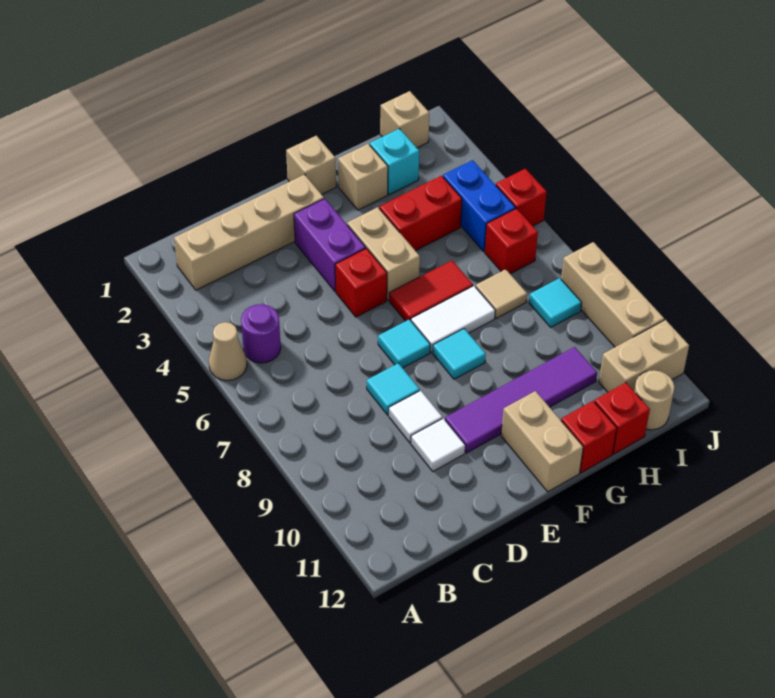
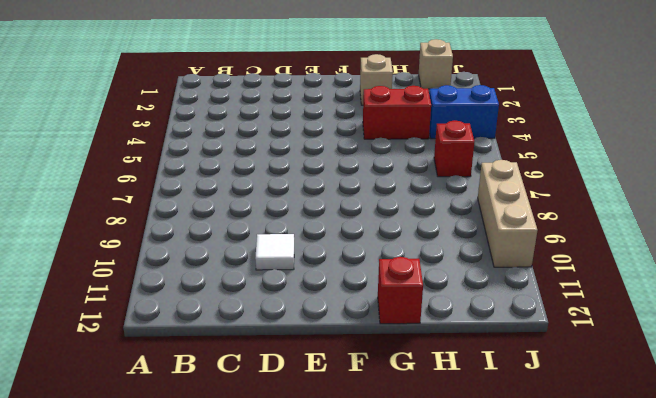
blue 1x2 brick [429,85,499,139] -> blue 1x2 brick turned to [443,160,515,251]
none -> tan 1x1 cone [209,322,247,380]
none -> tan 1x4 brick [174,175,324,290]
none -> purple 1x1 round brick [241,304,281,363]
none -> cyan 1x1 tile [367,363,420,415]

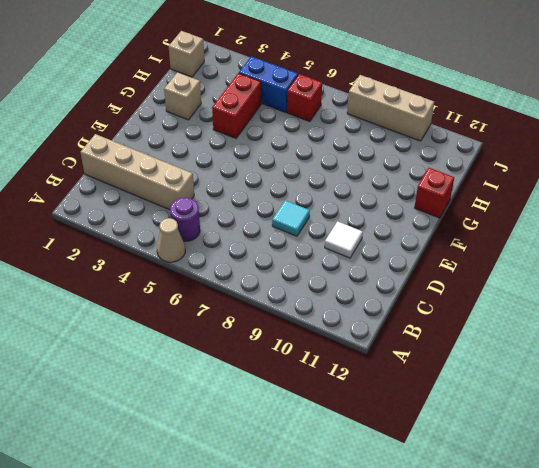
tan 1x4 brick [81,134,194,210] -> tan 1x4 brick turned to [174,175,324,290]
none -> white 1x1 tile [389,390,442,443]
none -> purple 1x2 brick [294,199,366,291]
none -> red 1x1 brick [335,248,387,317]
none -> cyan 1x1 tile [378,319,430,368]

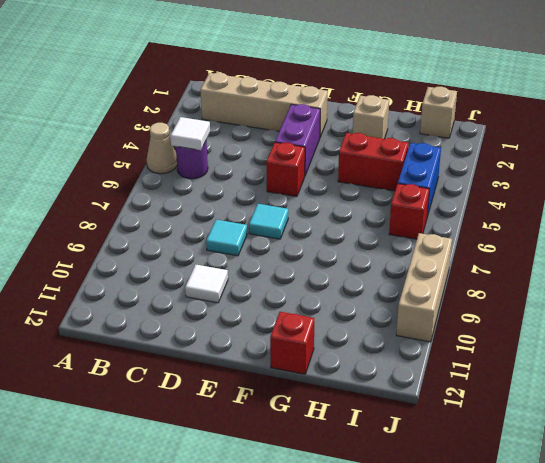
white 1x1 tile [170,117,210,150] -> white 1x1 tile moved to [389,390,442,443]
none -> purple 1x4 tile [445,347,597,453]
none -> tan 1x1 brick [286,136,336,194]
none -> tan 1x2 brick [347,207,420,300]
none -> red 1x2 tile [389,261,473,321]

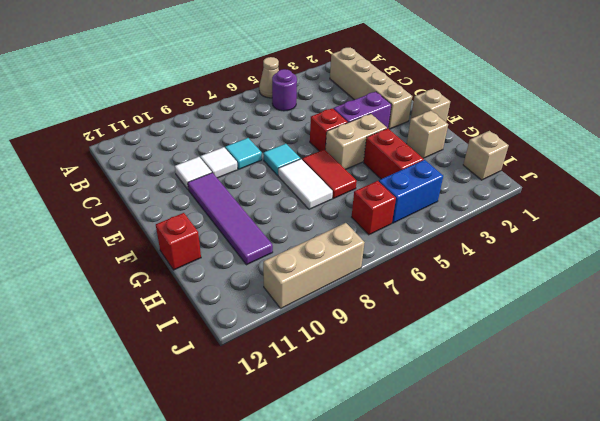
none -> cyan 1x1 tile [433,329,486,379]
none -> tan 1x2 brick [501,391,583,492]
none -> cyan 1x1 brick [370,129,419,195]
none -> tan 1x1 tile [476,269,527,318]

